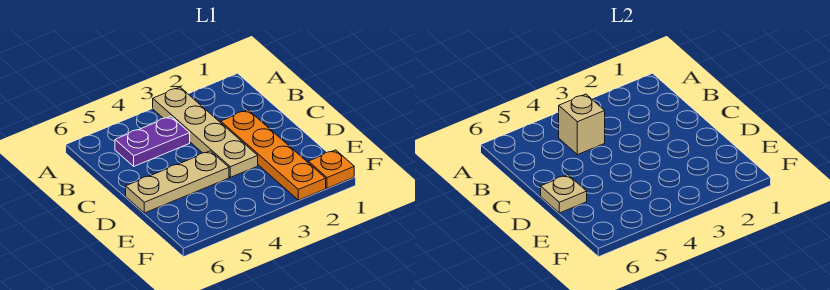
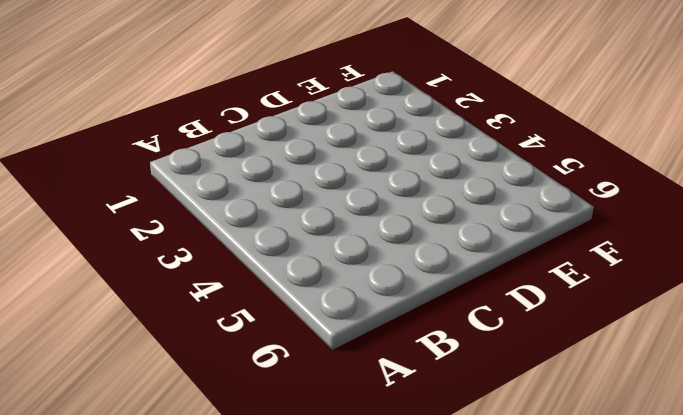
none -> tan 1x4 plate [153,87,258,177]
none -> purple 1x2 plate [115,116,190,166]

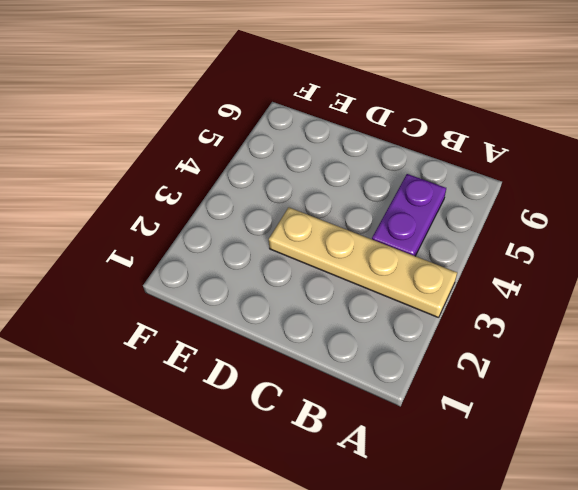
none -> orange 1x4 plate [221,110,326,200]
none -> tan 1x3 plate [126,151,229,213]

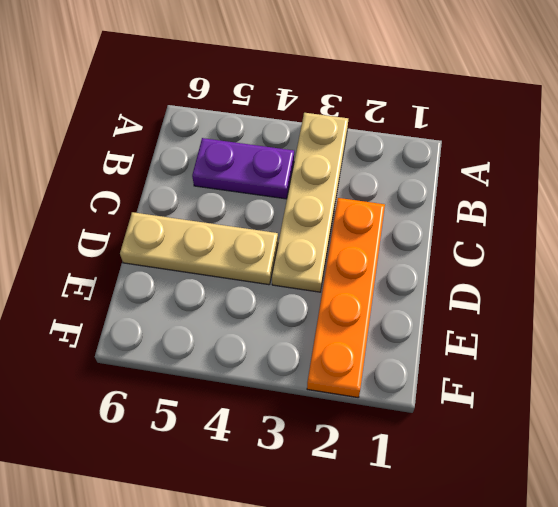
none -> orange 1x1 plate [308,150,354,188]
none -> tan 1x1 brick [559,94,605,155]

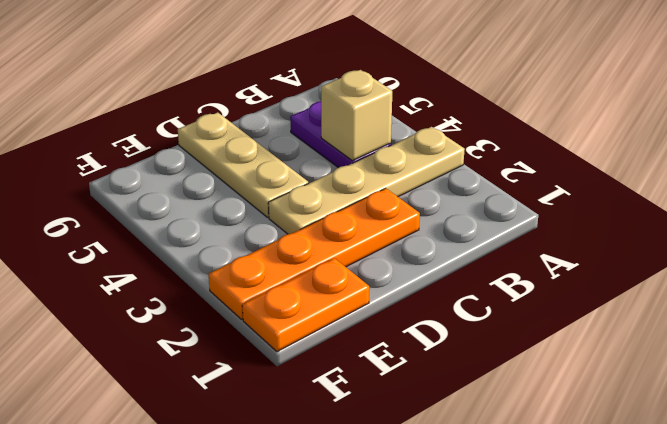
orange 1x2 plate [242,258,369,352] -> orange 1x1 plate [308,150,354,188]
none -> tan 1x1 plate [541,175,587,213]

